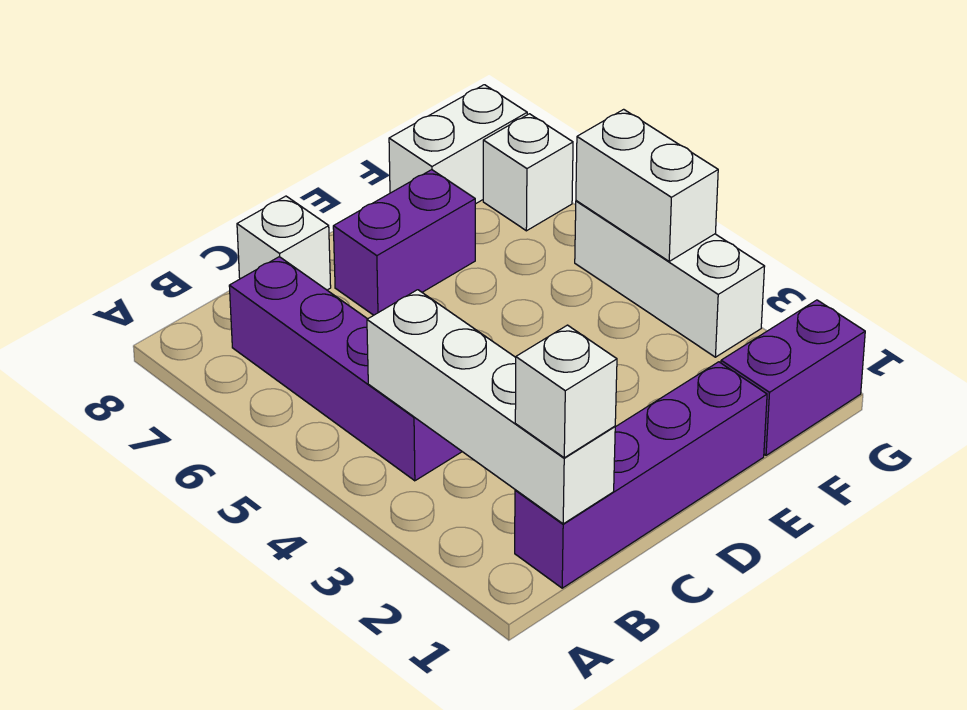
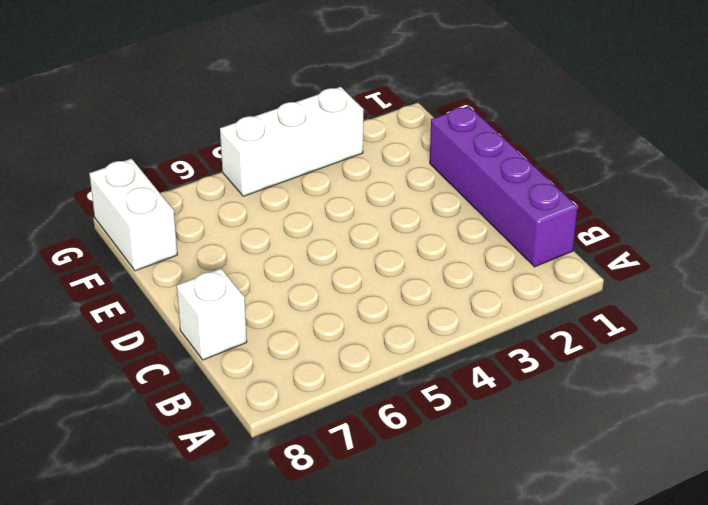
none -> purple 1x4 brick [229,257,462,481]
none -> purple 1x2 brick [333,170,475,315]

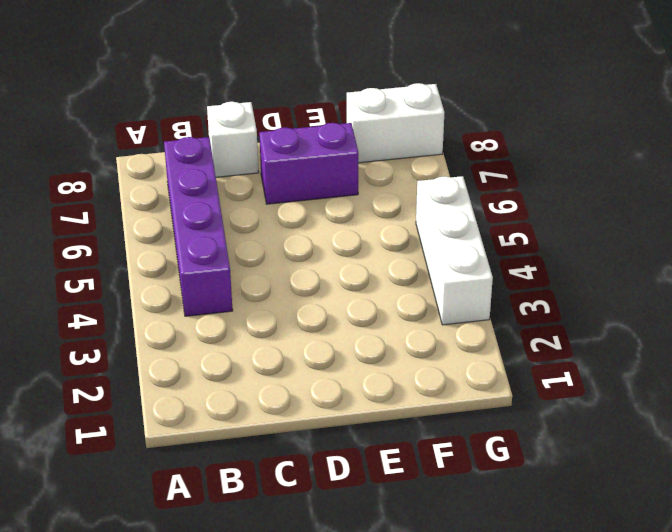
none -> purple 1x4 brick [515,362,767,588]
none -> purple 1x2 brick [721,300,865,455]

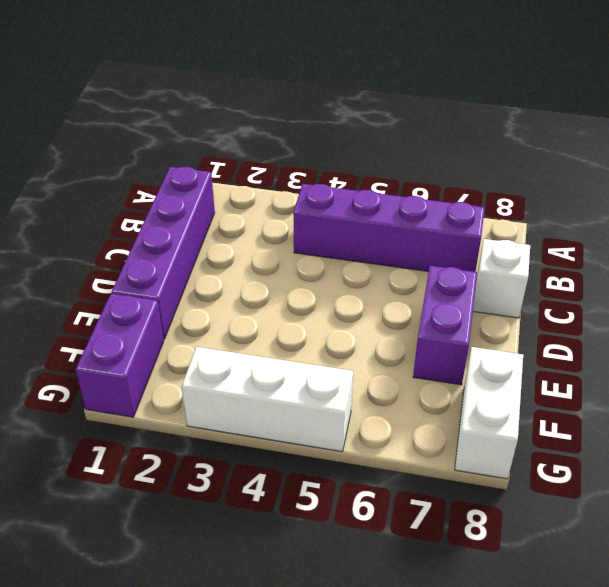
none -> white 1x1 brick [483,114,573,231]
none -> white 1x4 brick [367,290,615,524]

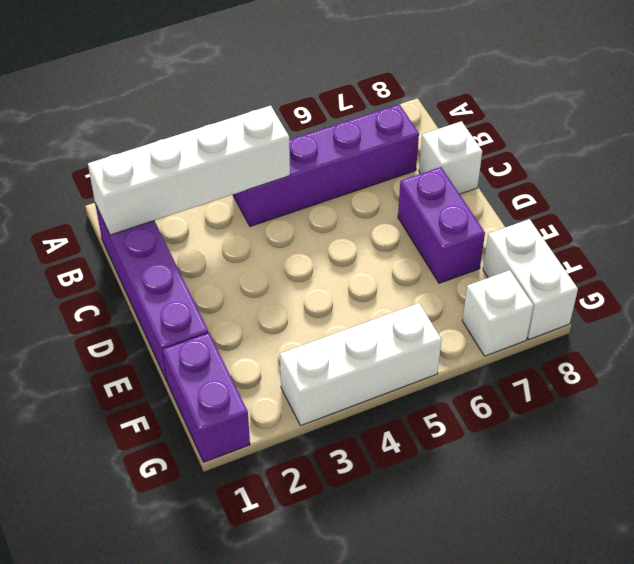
none -> white 1x2 brick [576,109,718,261]
none -> white 1x1 brick [515,325,617,458]

